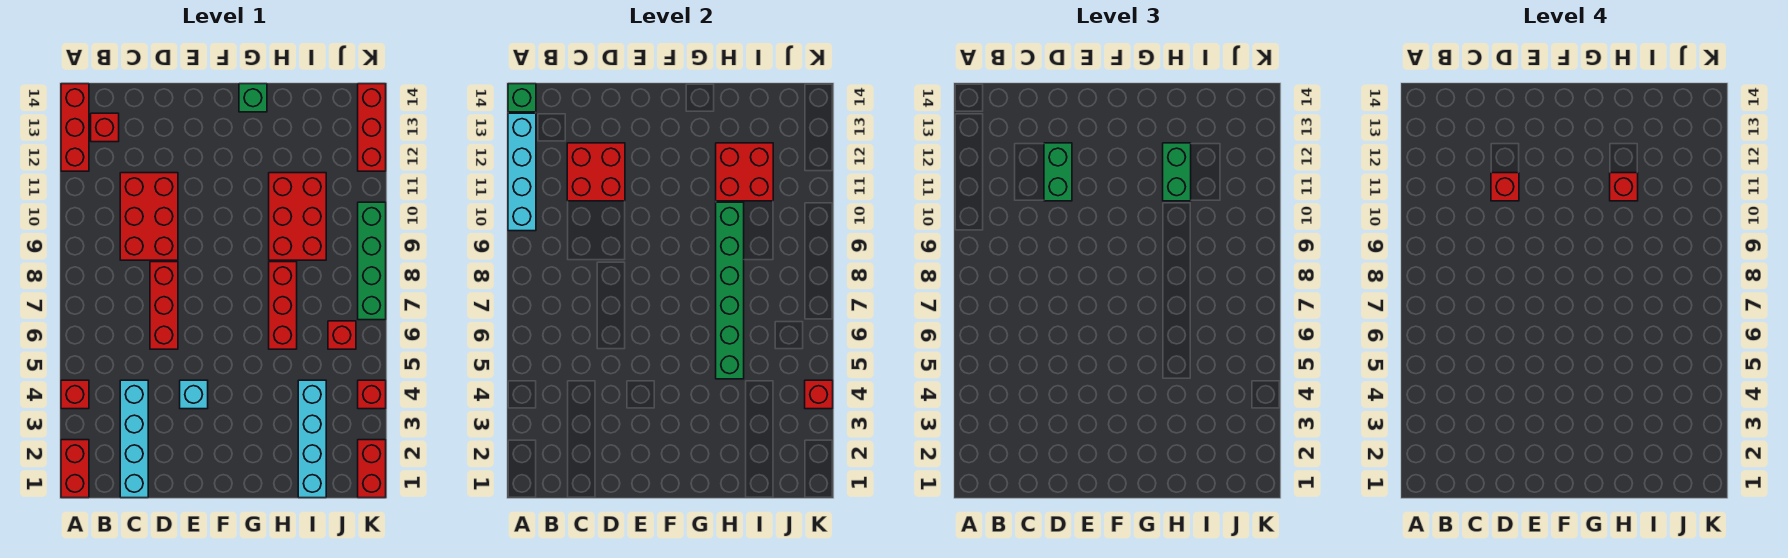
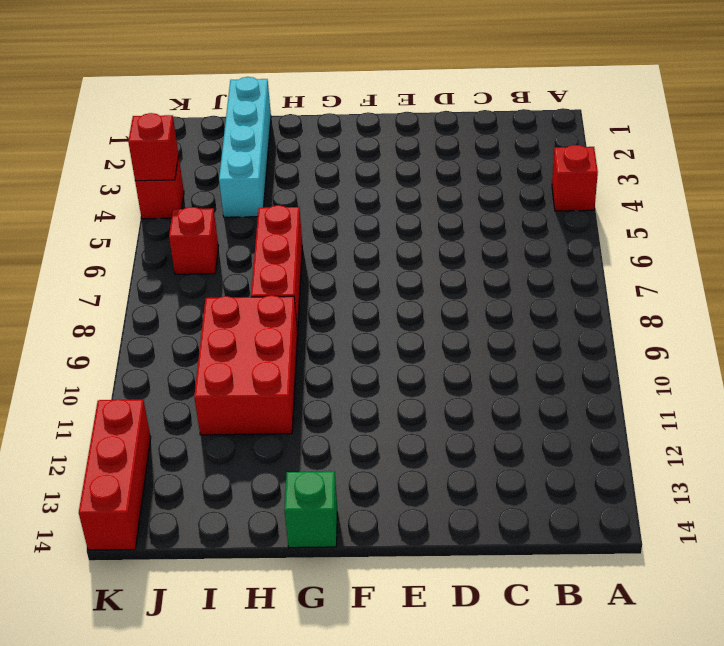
none -> red 1x2 brick [61,440,89,498]
none -> red 1x3 brick [61,84,89,171]
none -> red 1x1 brick [91,113,119,142]

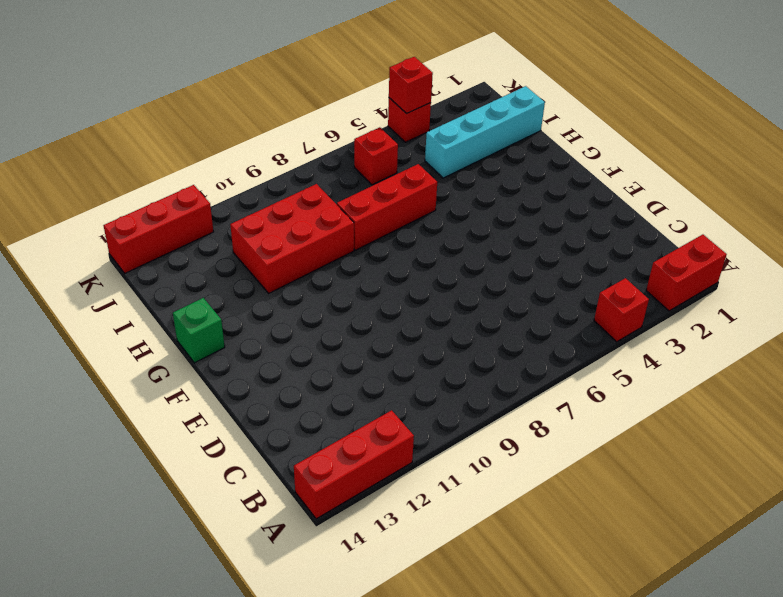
none -> red 1x1 brick [91,113,119,142]
none -> cyan 1x4 brick [120,380,148,498]
none -> red 2x3 brick [120,173,178,260]

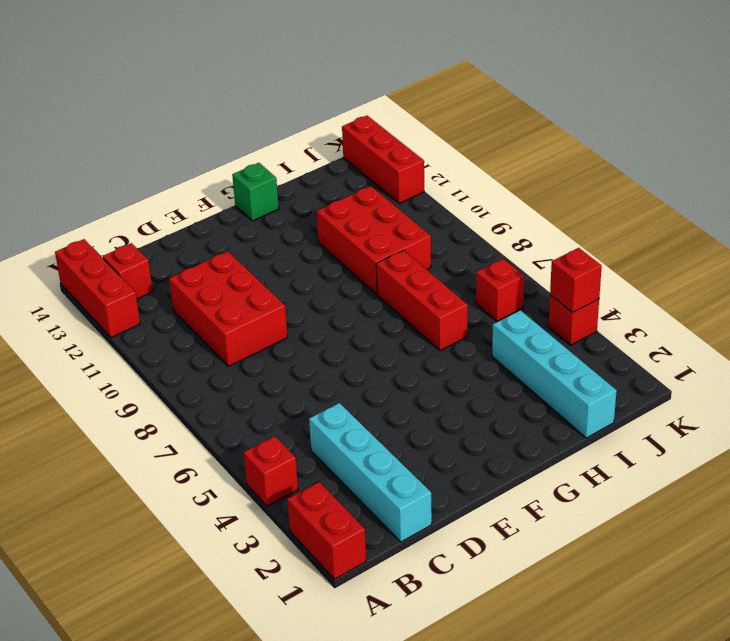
none -> red 1x3 brick [150,262,178,349]
none -> cyan 1x1 brick [180,380,208,409]
none -> red 1x2 brick [358,440,386,498]

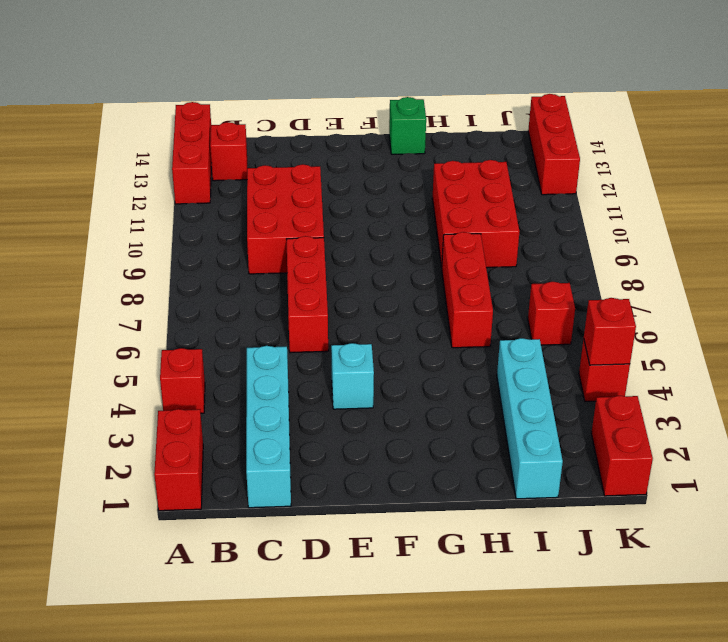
none -> green 1x4 brick [358,202,386,320]
none -> cyan 1x4 brick [508,113,536,231]
none -> green 1x1 brick [508,84,536,112]

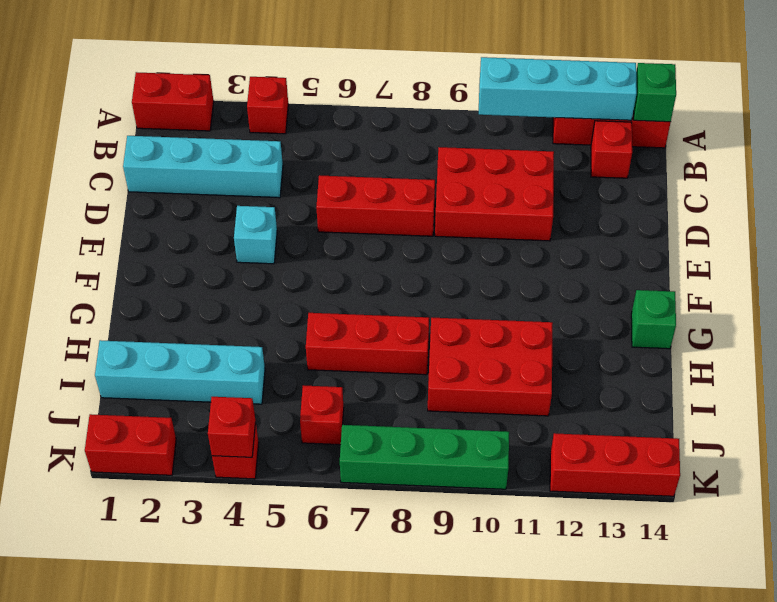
none -> red 2x2 brick [567,143,625,201]
none -> green 1x6 brick [716,202,744,379]
none -> red 2x2 brick [716,143,773,201]

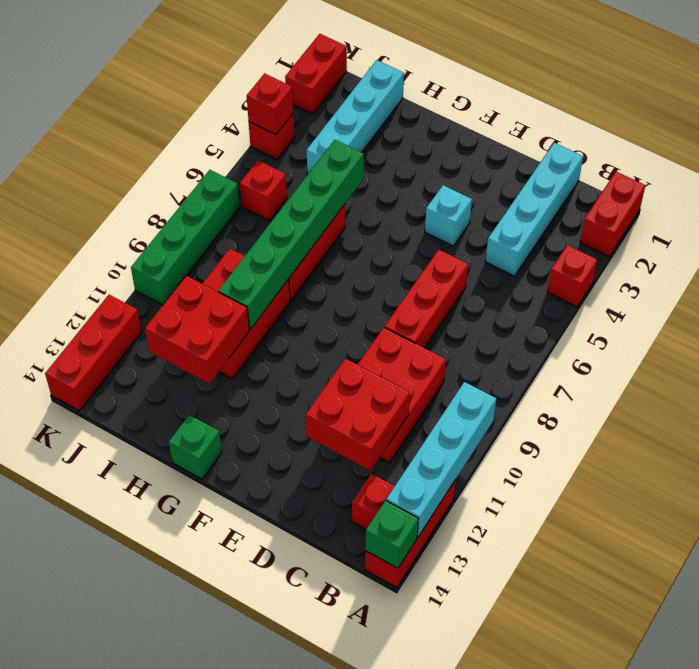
none -> green 1x2 brick [1044,143,1072,201]
none -> green 1x2 brick [1163,143,1191,201]
none -> red 1x1 brick [1491,173,1519,201]

